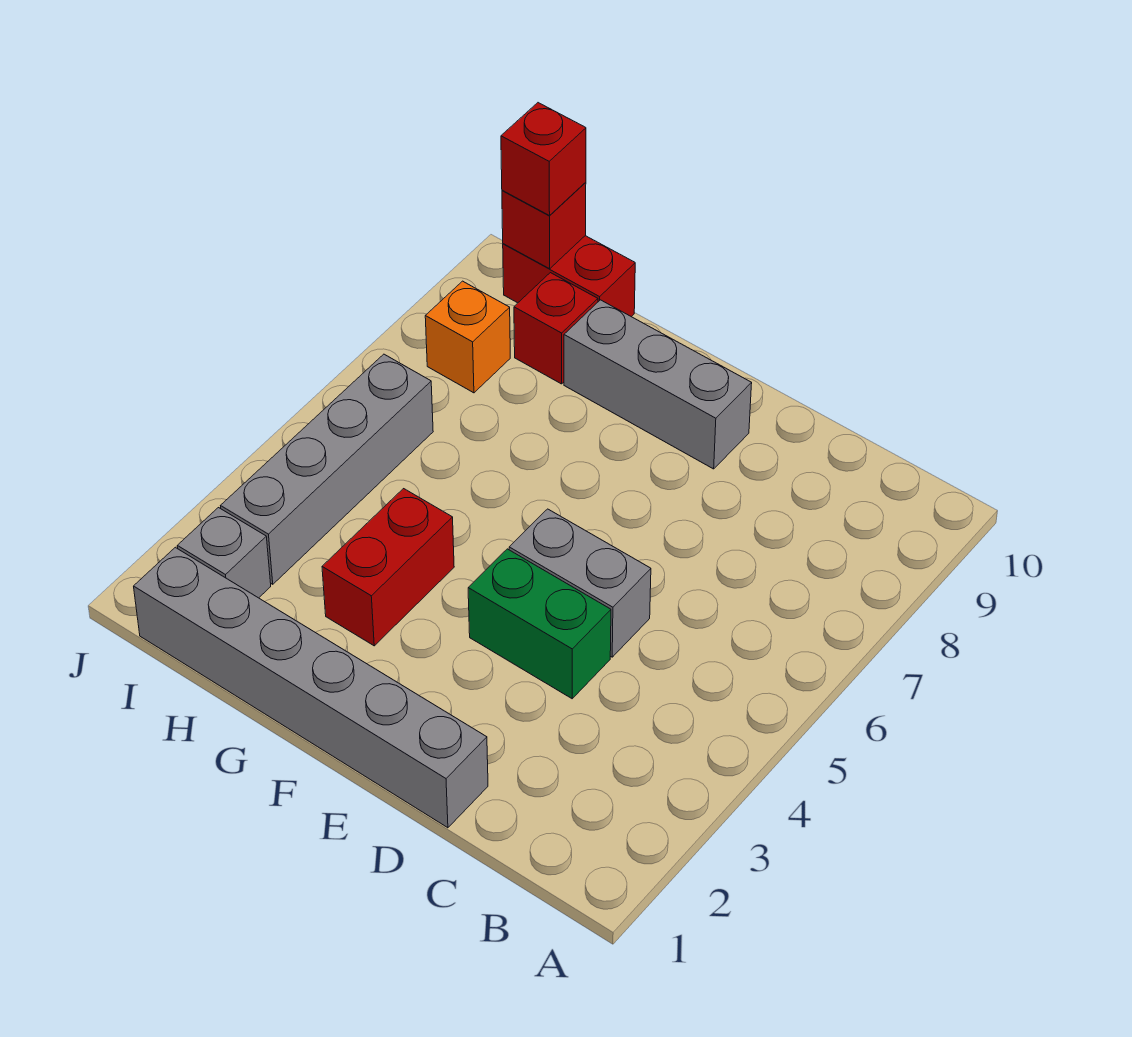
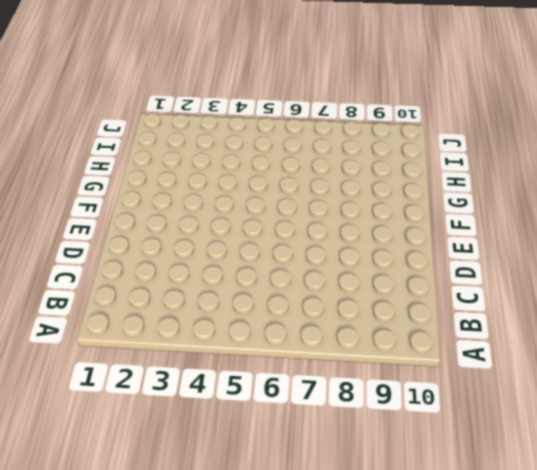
none -> grey 1x6 brick [134,547,488,828]
none -> green 1x2 brick [468,549,611,699]
none -> grey 1x2 brick [509,509,651,657]

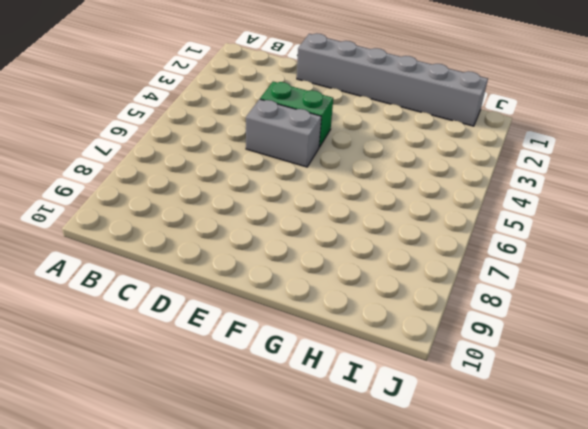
none -> grey 1x3 brick [564,300,752,469]
none -> red 1x2 brick [322,489,454,646]
none -> red 1x1 brick [514,273,598,384]

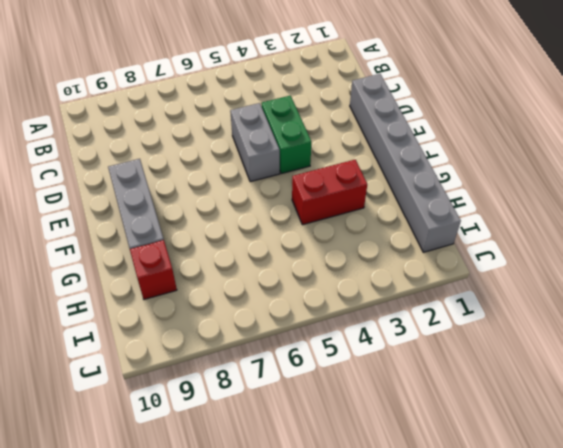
none -> red 1x2 brick [503,236,635,317]
none -> grey 1x1 brick [177,508,271,598]
none -> grey 1x4 brick [221,354,433,584]

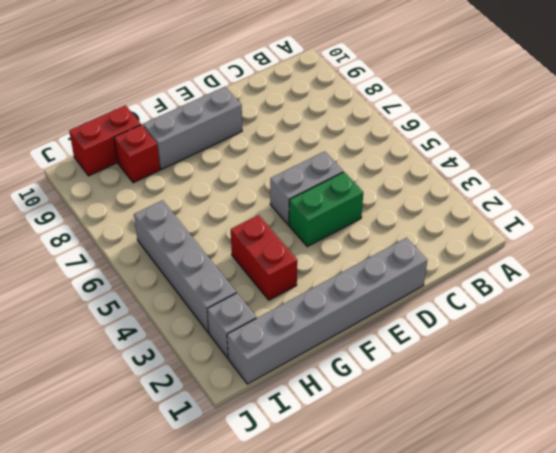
none -> orange 1x1 brick [425,281,510,393]
none -> red 1x1 brick [502,182,586,269]
none -> red 1x1 brick [501,103,586,216]

